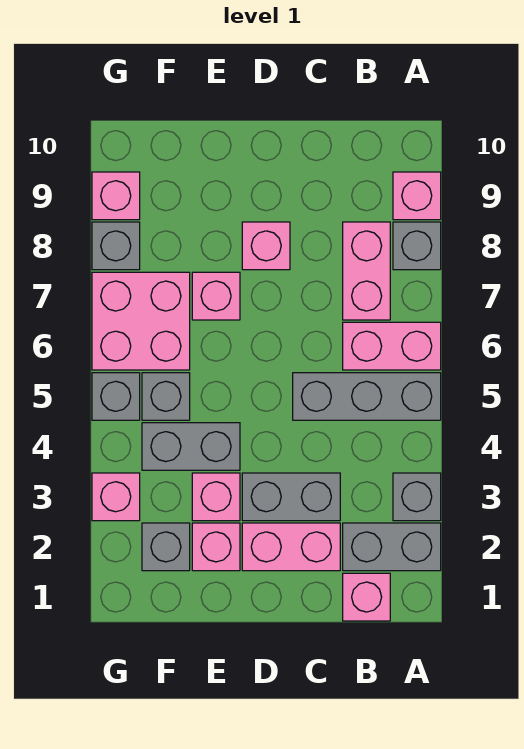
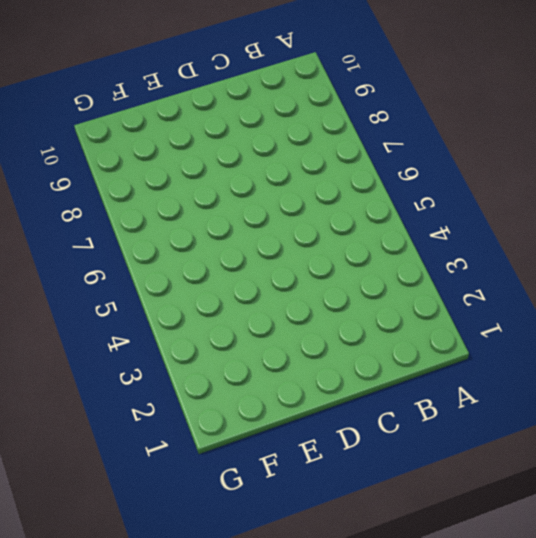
none -> grey 1x2 brick [343,523,441,571]
none -> grey 1x1 brick [393,473,441,521]
none -> grey 1x3 brick [293,373,441,420]

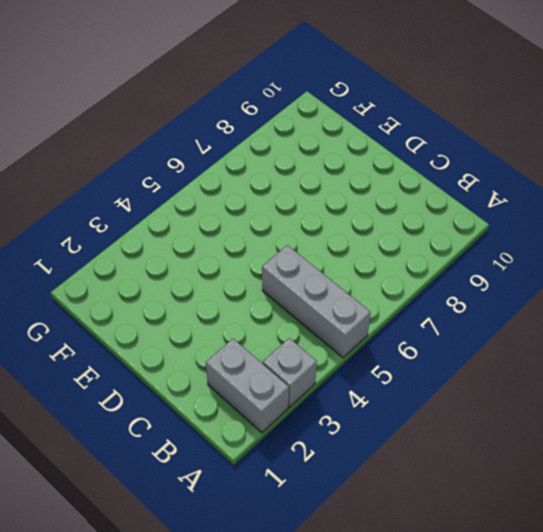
none -> pink 1x2 brick [343,322,441,370]
none -> grey 1x1 brick [393,222,441,270]
none -> pink 1x1 brick [393,172,441,220]

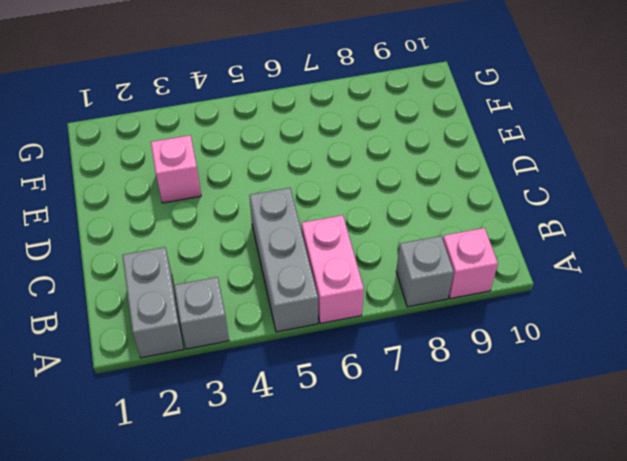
none -> pink 1x1 brick [343,573,390,621]
none -> pink 1x2 brick [343,222,390,320]
none -> pink 1x2 brick [242,523,340,571]

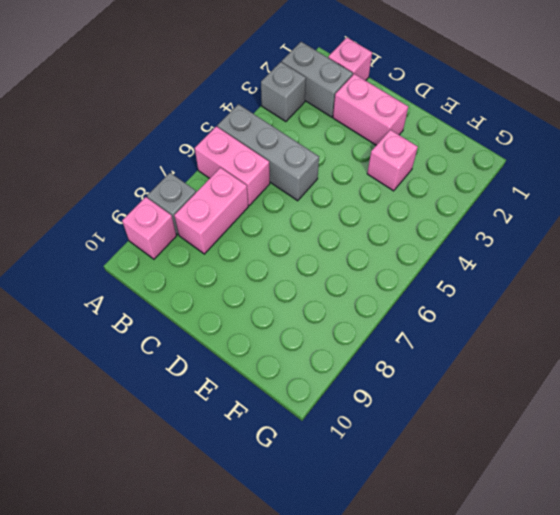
none -> grey 1x2 brick [242,473,340,521]
none -> pink 1x1 brick [242,222,290,270]
none -> pink 1x1 brick [192,523,240,571]

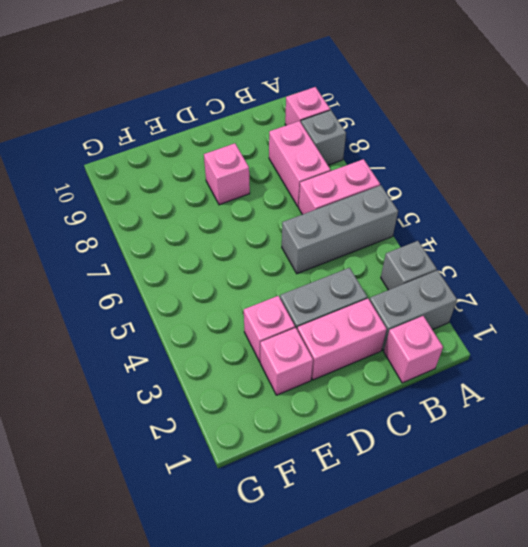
none -> grey 1x2 brick [142,423,240,470]
none -> pink 1x1 brick [192,272,240,320]
none -> grey 1x1 brick [142,523,190,571]

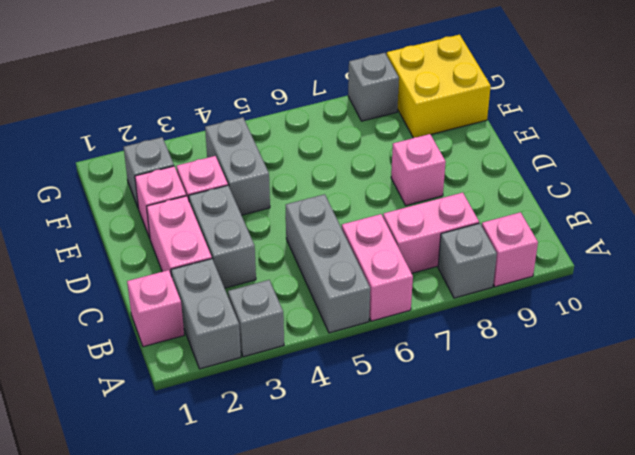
yellow 2x2 brick [387,35,491,138] -> pink 1x1 brick [92,172,140,220]
none -> pink 1x1 brick [192,272,240,320]
none -> grey 1x1 brick [142,373,190,420]
none -> pink 2x2 brick [92,272,190,370]

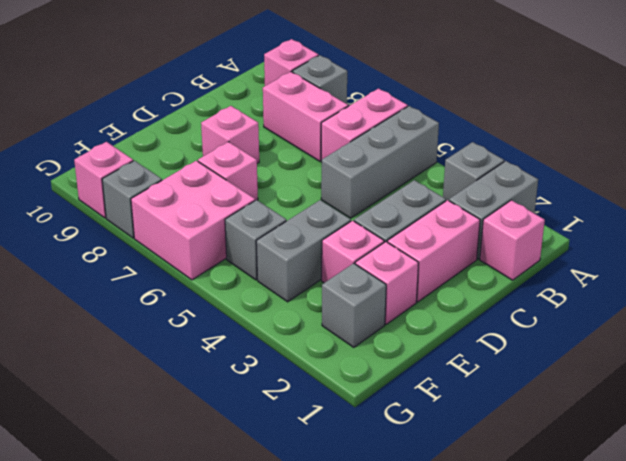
none -> pink 1x1 brick [92,473,140,521]
none -> grey 1x1 brick [92,373,140,420]

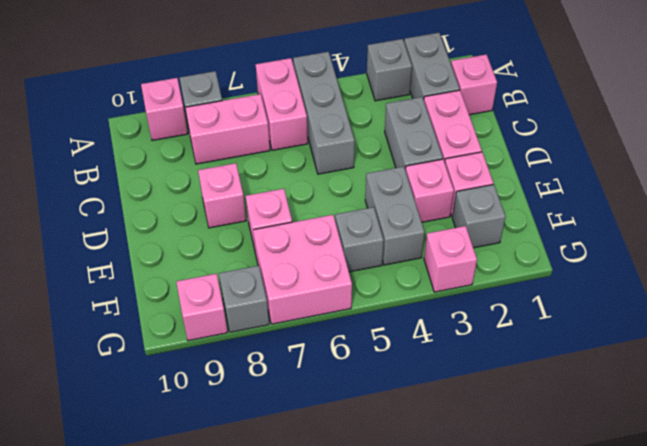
none -> grey 1x1 brick [92,373,140,420]

